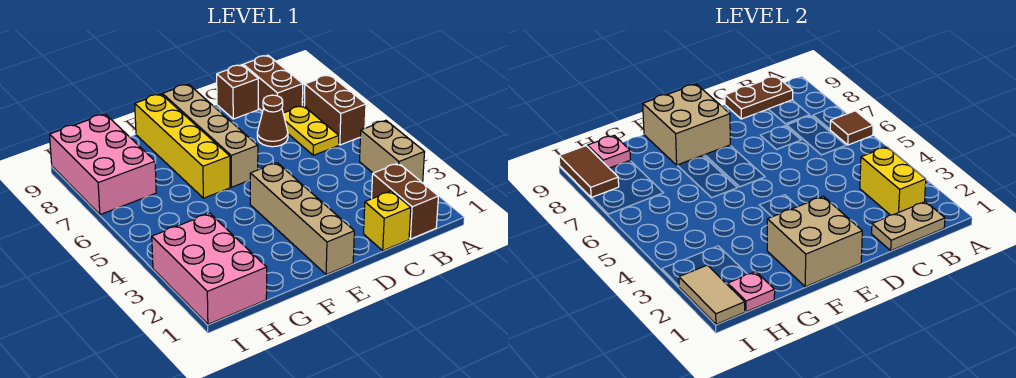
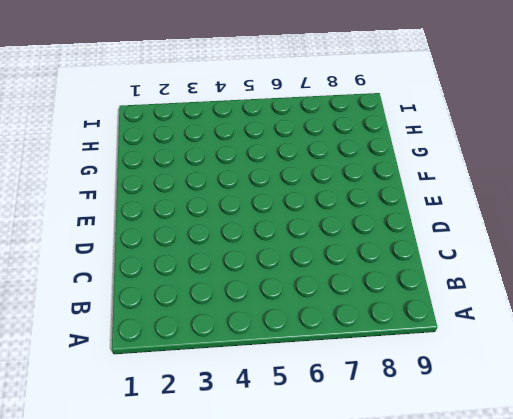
none -> tan 1x2 brick [360,120,425,183]
none -> brown 1x2 brick [304,75,366,145]
none -> brown 1x2 brick [372,163,438,239]

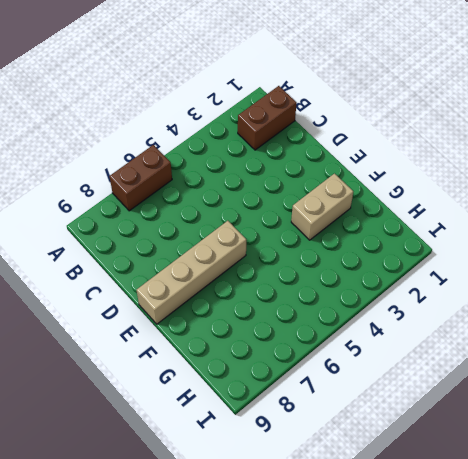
tan 1x2 brick [291,174,353,240] -> tan 1x2 brick moved to [360,120,425,183]
none -> yellow 1x2 plate [283,106,339,155]
none -> brown 1x2 brick [243,55,303,113]
none -> yellow 1x1 brick [364,191,411,251]

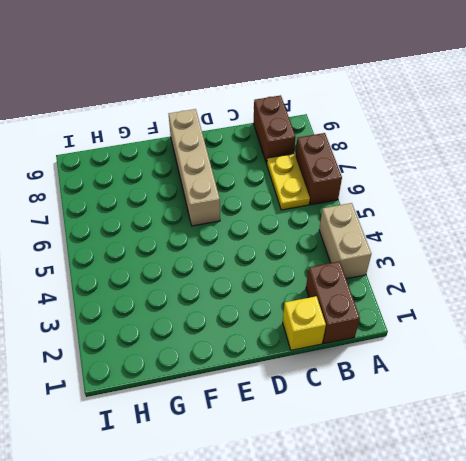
none -> brown 1x1 cone [257,95,288,147]
none -> brown 1x1 brick [217,65,258,119]
none -> tan 1x4 brick [250,163,354,275]

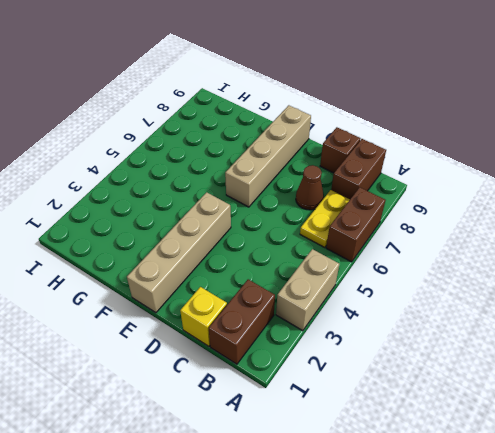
none -> yellow 1x4 brick [135,94,230,198]
none -> pink 2x3 brick [152,213,267,324]
none -> pink 2x3 brick [49,114,156,215]

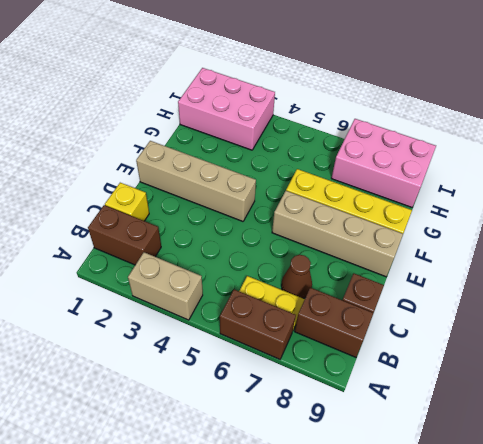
none -> brown 1x1 tile [830,111,873,145]
none -> tan 1x2 plate [872,202,945,251]
none -> yellow 1x2 brick [860,147,926,215]

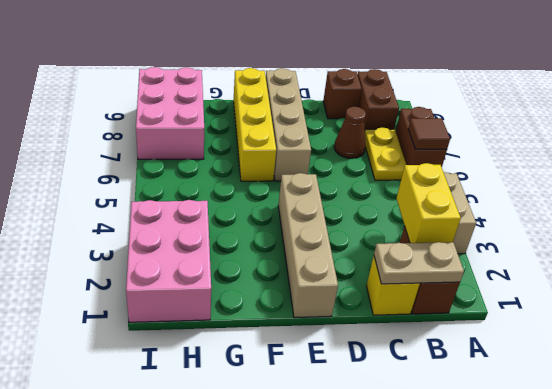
none -> brown 1x2 plate [725,76,793,119]
none -> tan 2x2 brick [767,196,862,287]
none -> tan 2x2 brick [643,84,730,165]

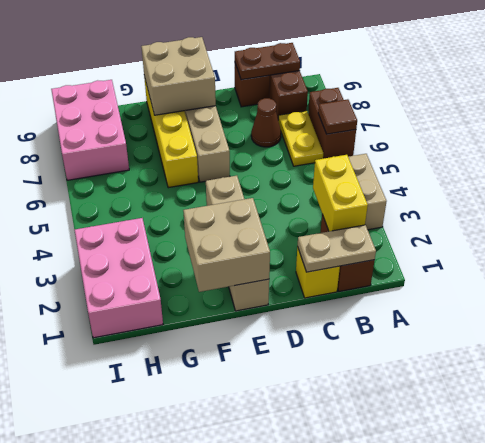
none -> pink 1x1 plate [728,271,775,312]
none -> pink 1x1 plate [588,135,631,168]
none -> tan 1x2 tile [679,265,745,324]

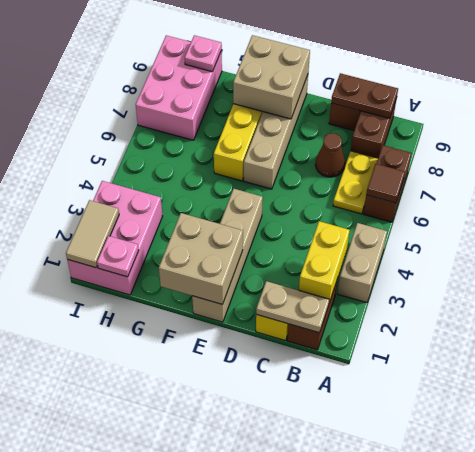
none -> brown 1x2 tile [559,146,619,198]

